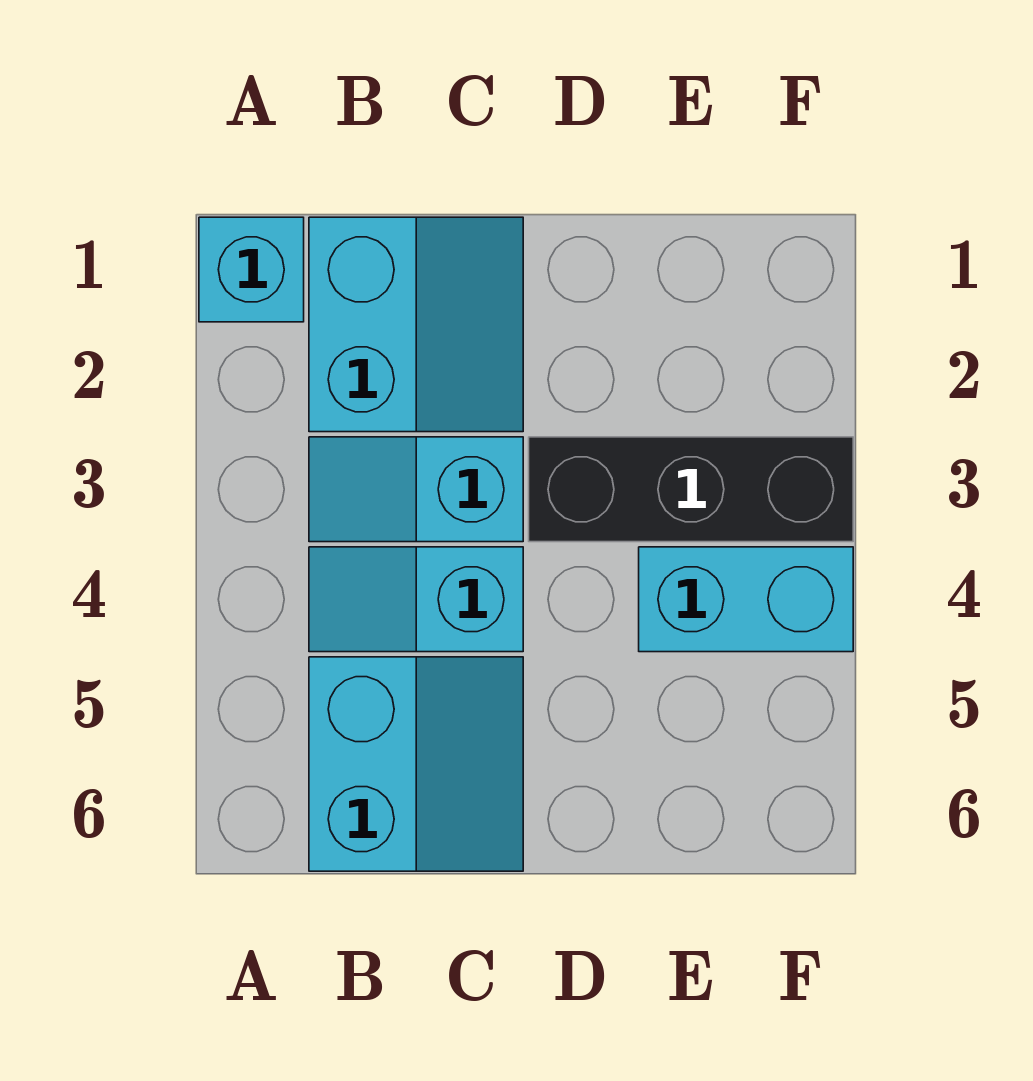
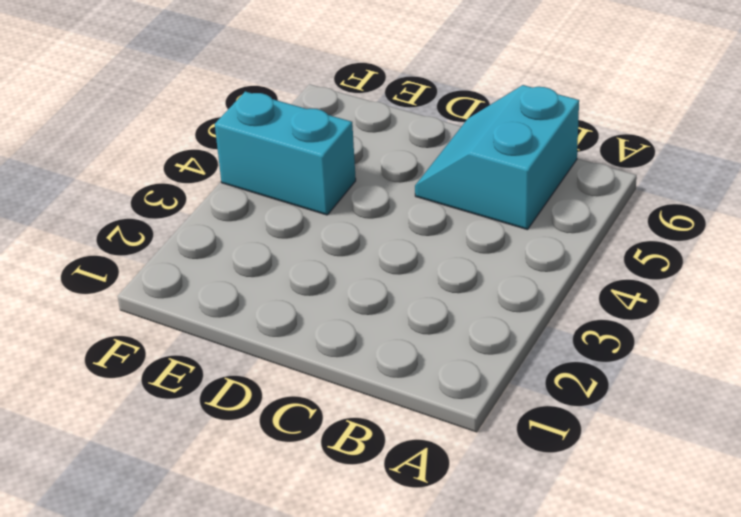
none -> cyan 1x1 brick [199,217,304,322]
none -> cyan 2x2 slope [309,217,523,432]

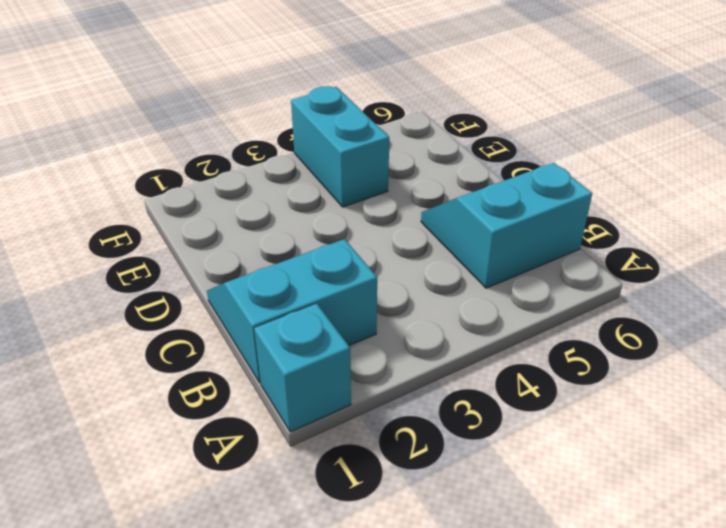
none -> cyan 1x2 slope [309,437,523,542]
none -> cyan 1x2 slope [309,547,523,652]

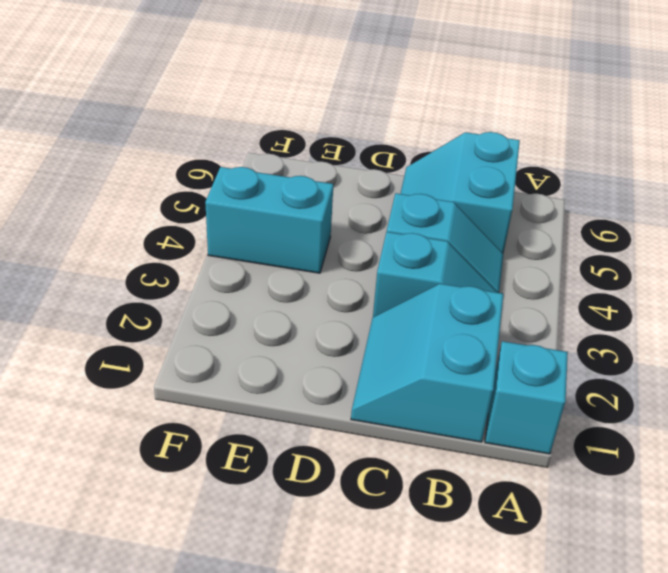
none -> black 1x3 brick [529,437,853,542]

